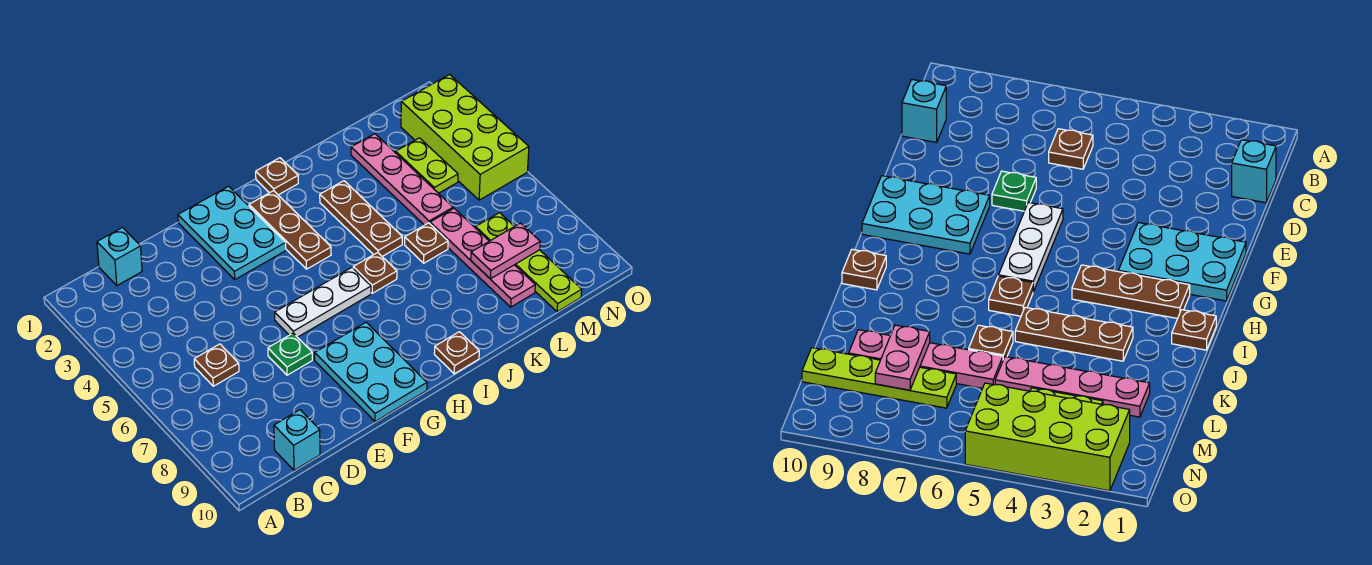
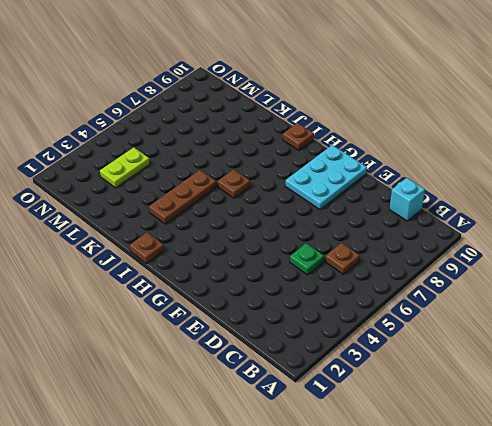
green 1x1 plate [290,243,324,275] -> green 1x1 plate moved to [268,333,312,375]
none -> cyan 1x1 brick [97,228,142,286]
none -> cyan 2x3 plate [178,186,286,279]
none -> white 1x3 plate [275,268,371,337]

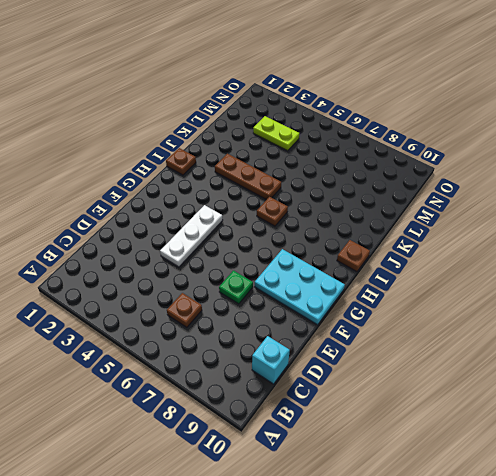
white 1x3 plate [160,205,223,267] -> white 1x3 plate moved to [275,268,371,337]
none -> cyan 1x1 brick [97,228,142,286]
none -> cyan 2x3 plate [178,186,286,279]
none -> brown 1x3 plate [249,191,331,269]

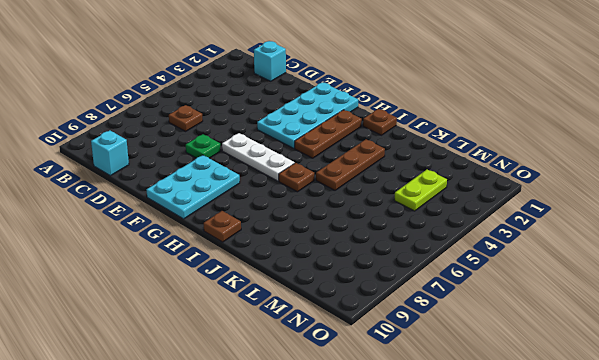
cyan 2x4 plate [257,82,358,148] -> cyan 2x3 plate [178,186,286,279]
none -> brown 1x1 plate [405,223,448,263]
none -> pink 1x4 plate [351,134,453,225]
none -> pink 1x4 plate [430,208,535,307]

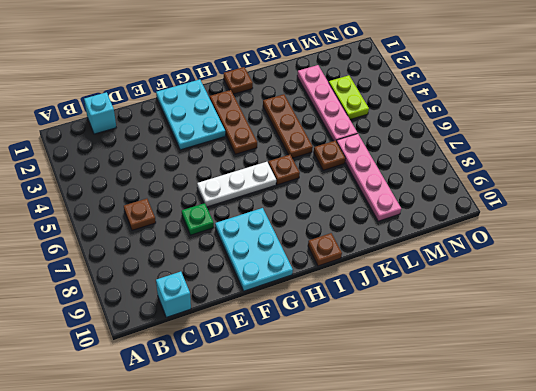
none -> lime 1x4 plate [476,213,582,312]
none -> lime 2x4 brick [401,74,529,200]
none -> pink 1x2 plate [471,223,540,279]

